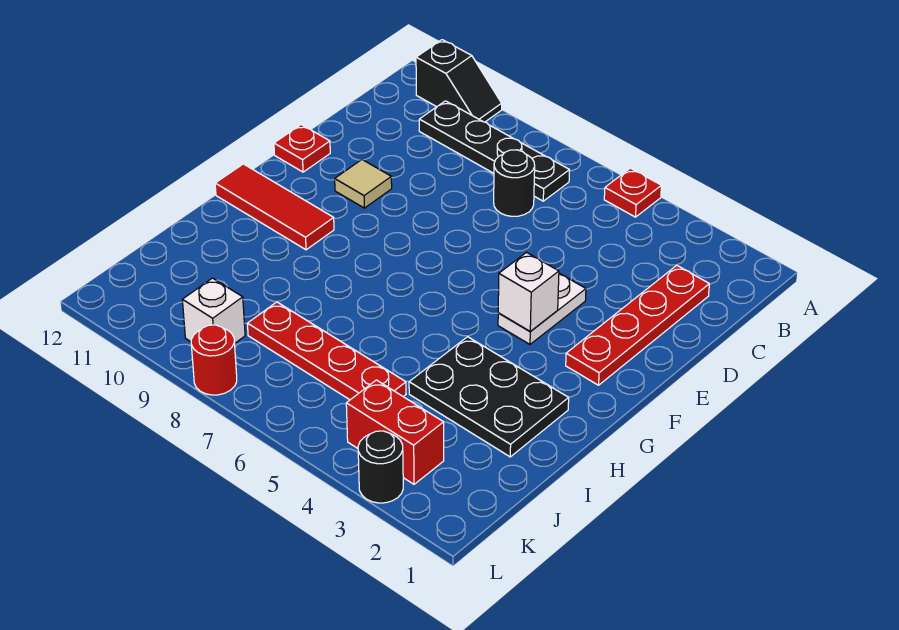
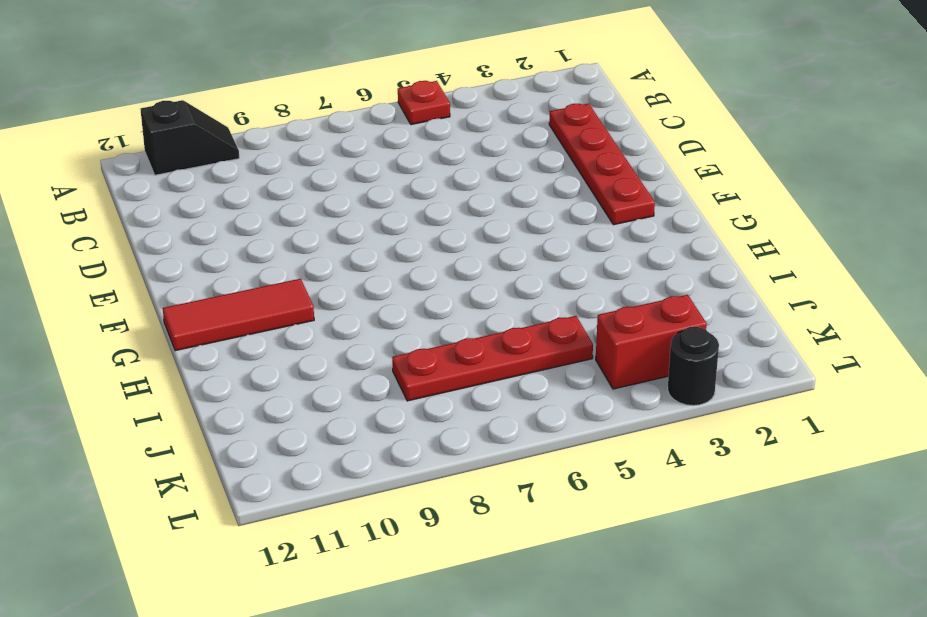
none -> black 1x4 plate [419,101,570,201]
none -> black 1x1 round brick [494,150,535,216]
none -> white 1x2 plate [498,273,586,344]

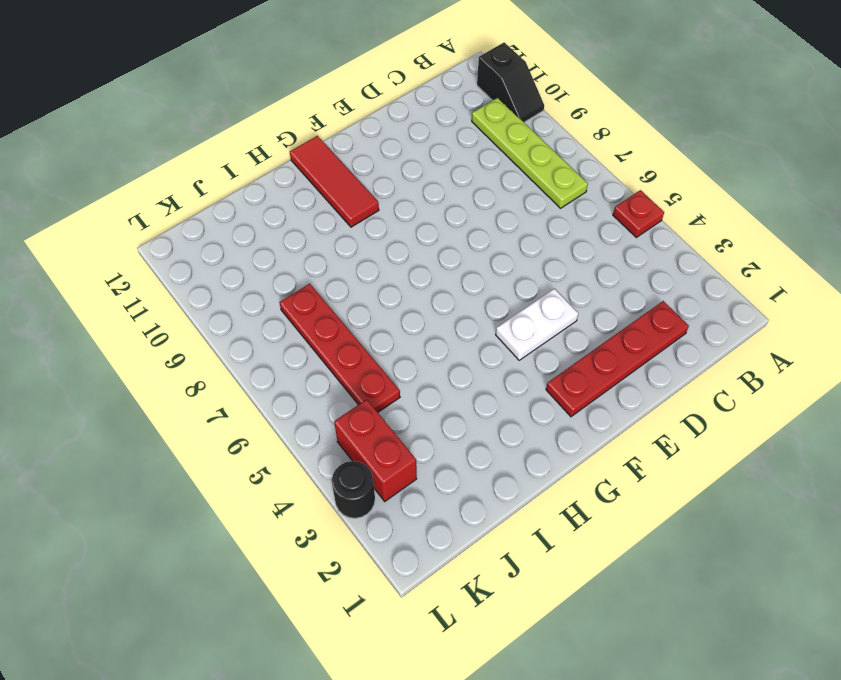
lime 1x4 plate [472,98,588,208] -> black 1x4 plate [419,101,570,201]
none -> black 1x1 round brick [494,150,535,216]
none -> tan 1x1 tile [335,160,392,208]
none -> red 1x1 plate [274,125,330,172]

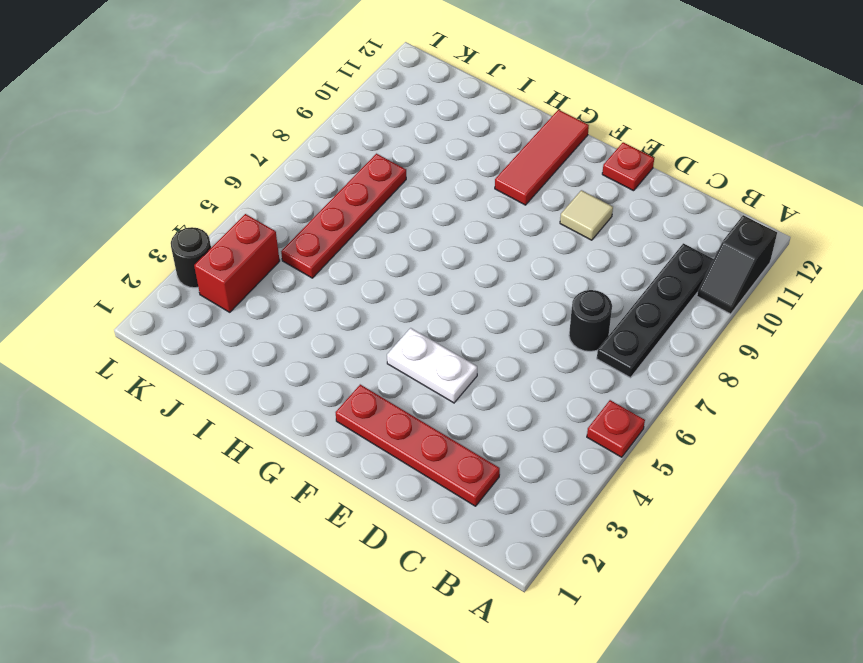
none -> black 2x3 plate [409,337,569,457]
none -> white 1x1 brick [182,278,245,343]
none -> red 1x1 round brick [191,325,237,395]

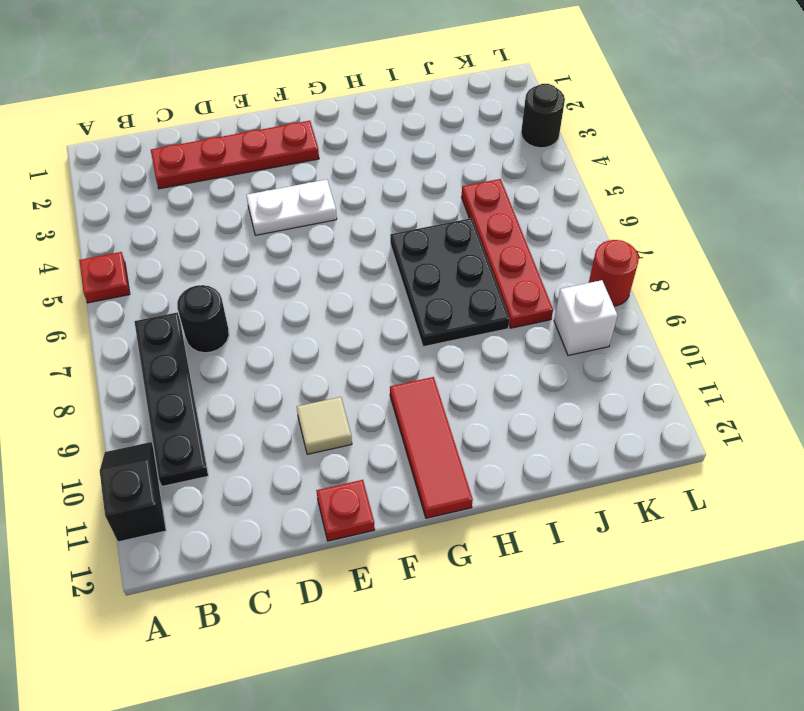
black 2x3 plate [390,218,510,347] -> black 2x3 plate moved to [409,337,569,457]
none -> red 1x2 brick [346,380,444,484]
none -> white 1x1 brick [498,252,559,332]

